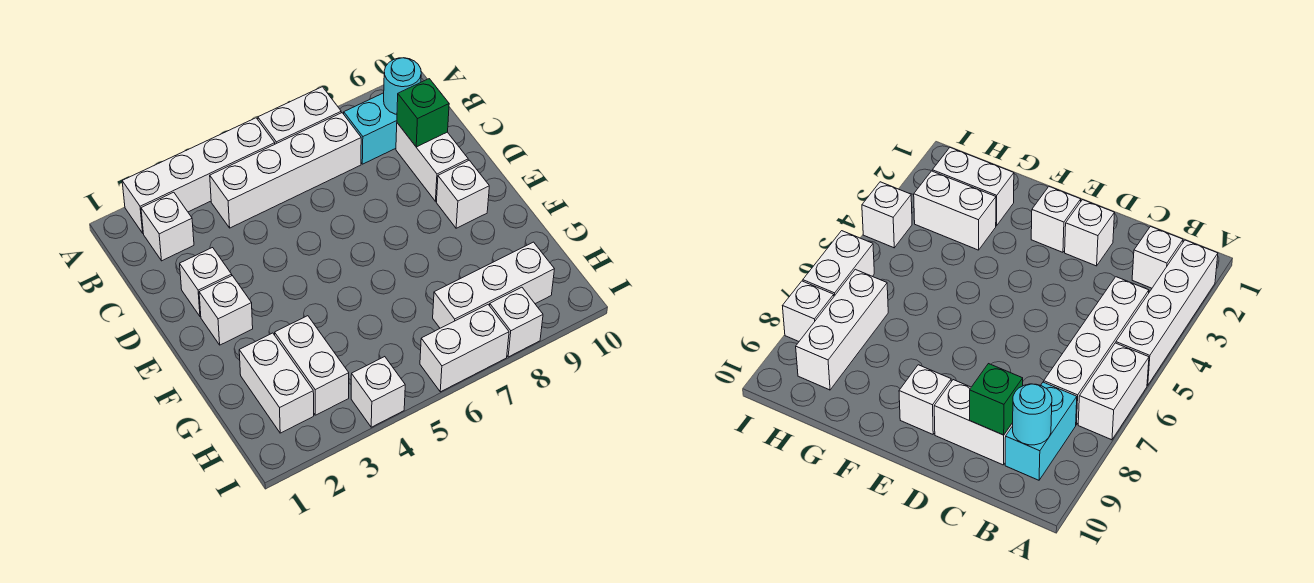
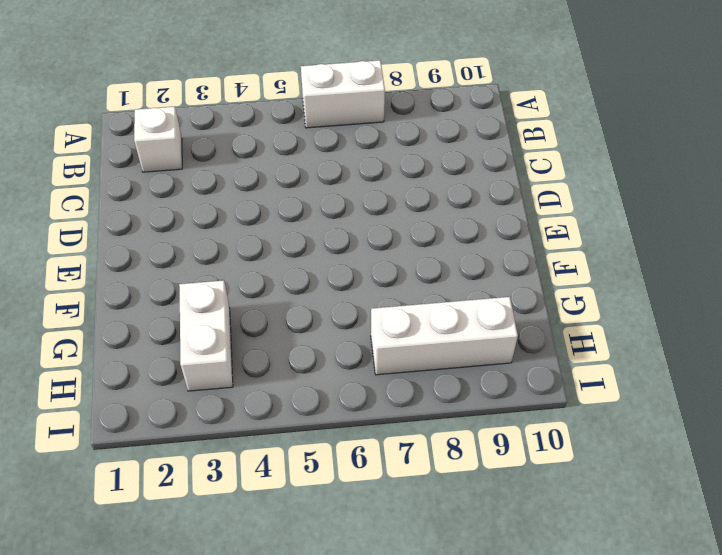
none -> white 1x4 brick [122,118,275,233]
none -> white 1x4 brick [210,113,361,228]
none -> cyan 1x2 brick [344,93,397,164]

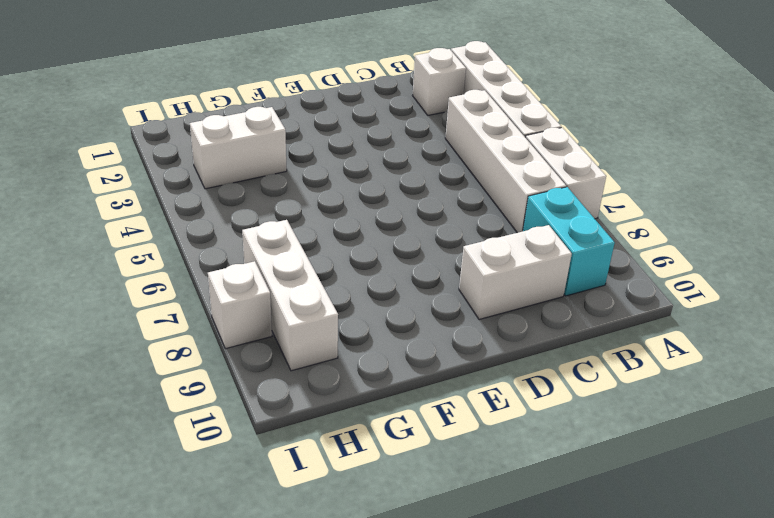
none -> white 1x1 brick [180,248,232,317]
none -> white 1x1 brick [199,276,253,345]
none -> white 1x1 brick [436,160,489,228]

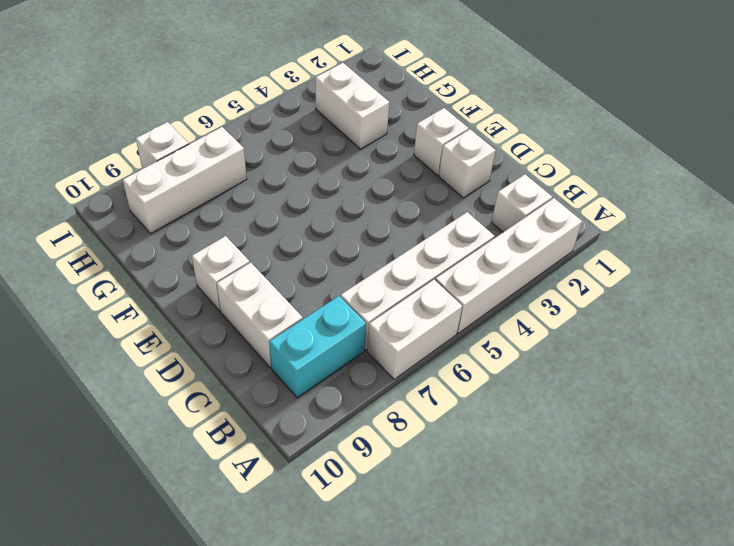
none -> white 1x2 brick [239,333,314,433]
none -> white 1x1 brick [351,357,405,427]
none -> white 1x2 brick [420,305,509,392]

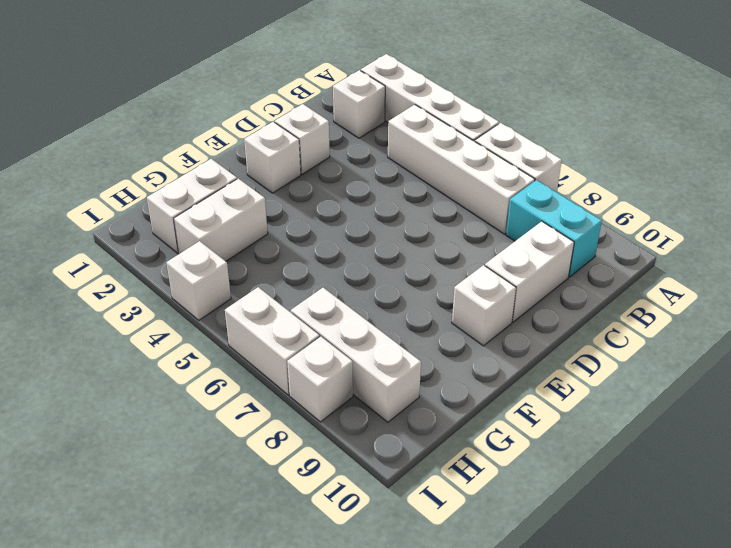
none -> cyan 1x1 round brick [384,58,421,114]
none -> green 1x1 brick [397,79,449,147]

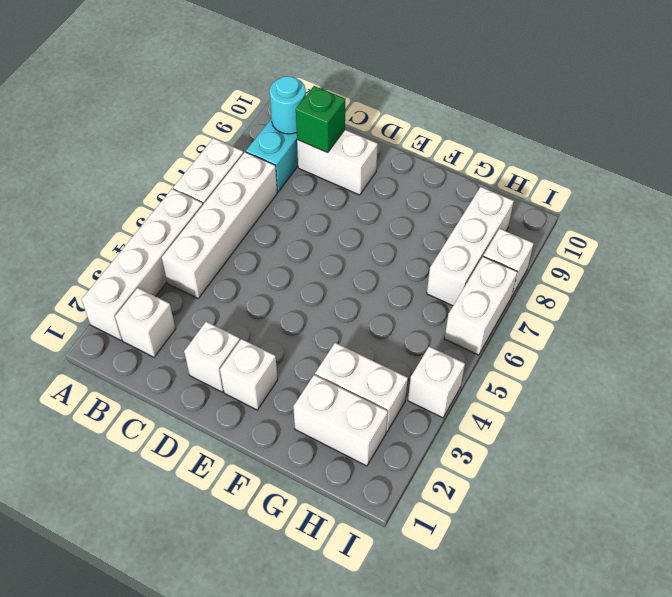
none -> white 1x1 brick [436,160,489,228]

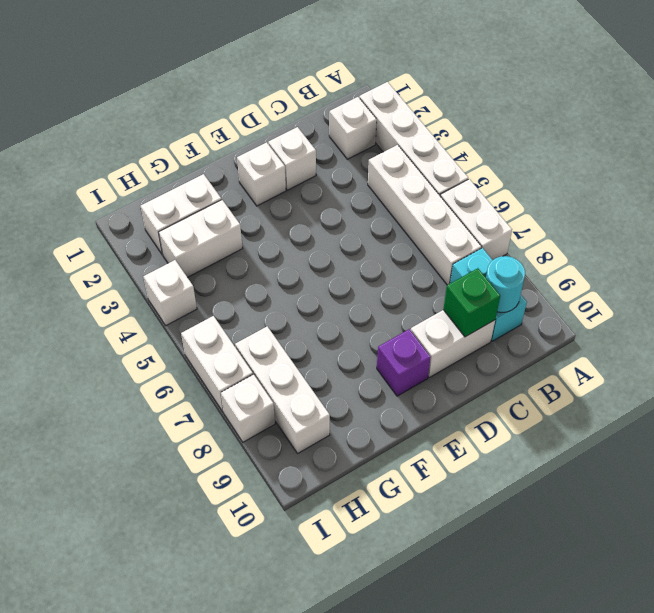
purple 1x1 brick [377,329,431,396] -> white 1x1 brick [436,160,489,228]

